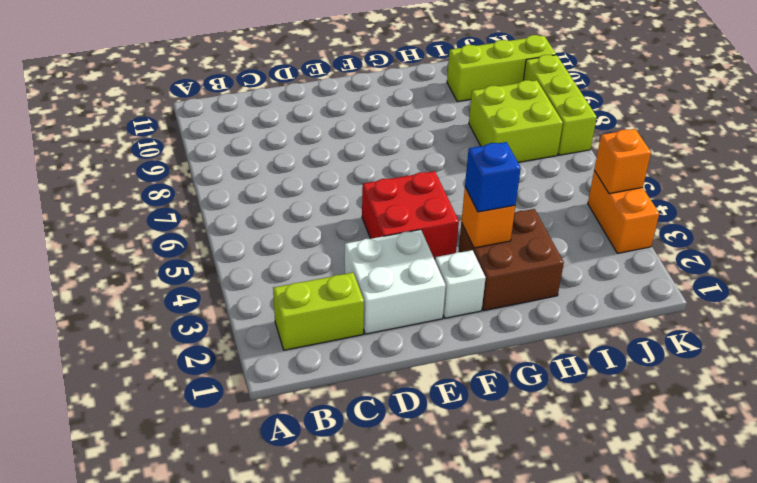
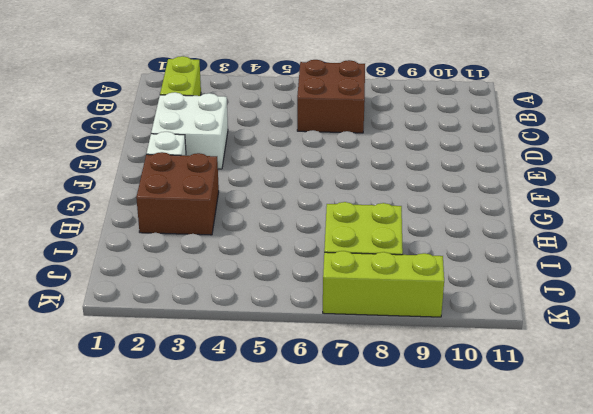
brown 2x2 brick [297,60,365,133] -> none
none -> red 2x2 brick [362,171,459,259]
none -> lime 1x3 brick [447,35,556,102]
none -> orange 1x2 brick [588,171,659,253]

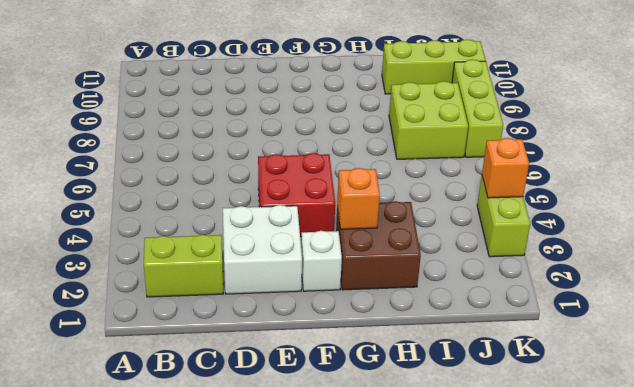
lime 1x2 brick [477,177,530,257] -> orange 1x2 brick [588,171,659,253]
none -> blue 1x1 brick [465,142,521,212]

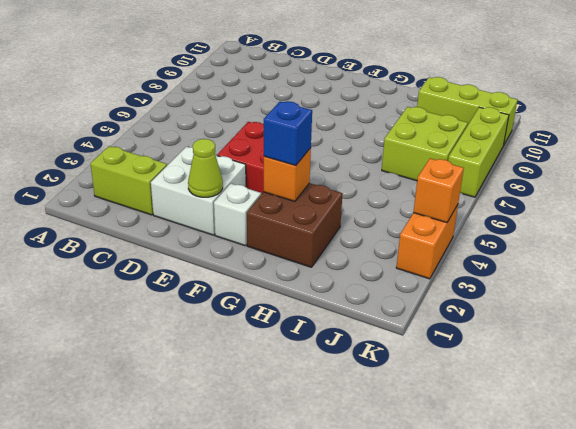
lime 1x1 cone [188,139,223,197] -> none

